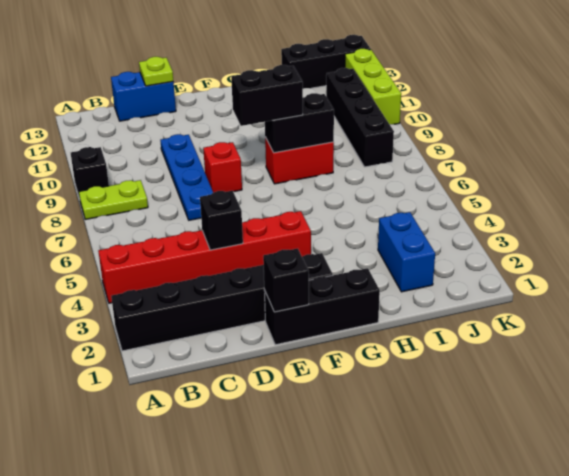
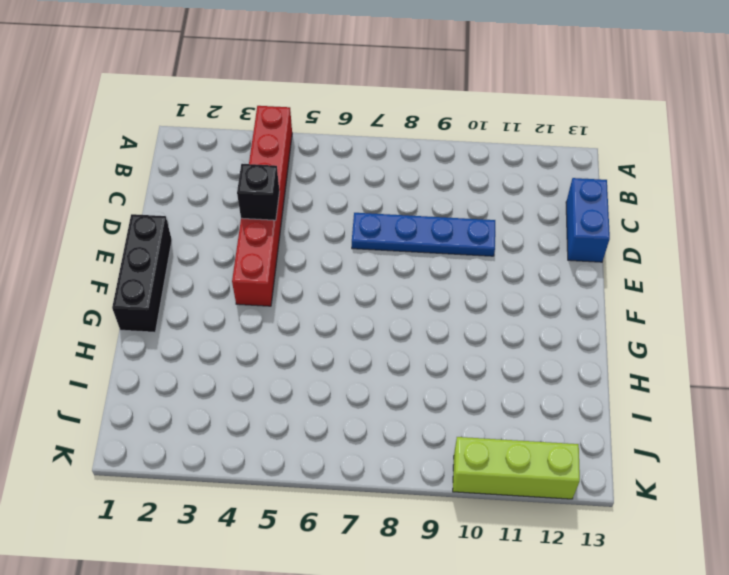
none -> black 1x6 brick [111,253,333,351]
none -> lime 1x2 plate [79,180,148,220]
none -> black 1x1 brick [71,147,109,199]

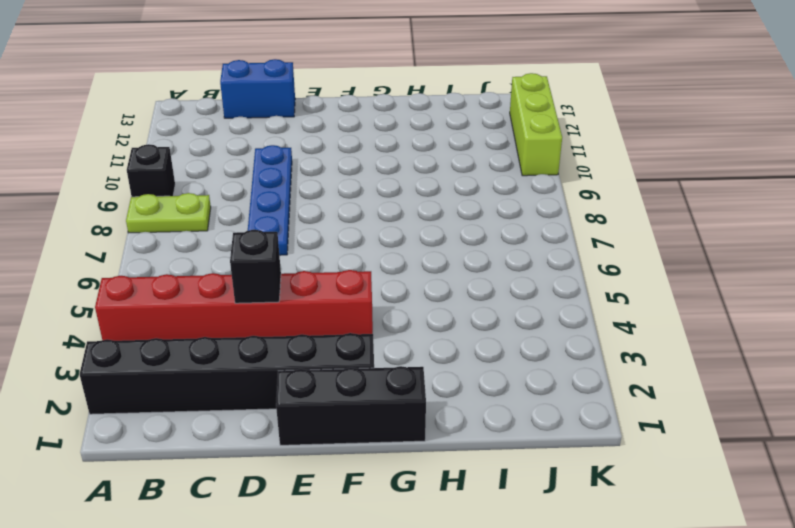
none -> red 1x1 brick [203,142,242,193]
none -> red 1x2 brick [265,137,334,184]
none -> blue 1x2 brick [378,212,435,292]

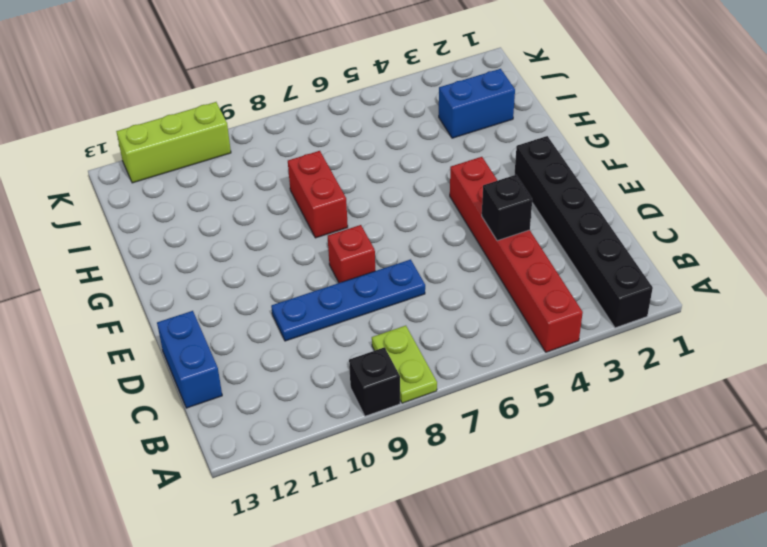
none -> black 1x3 brick [264,268,380,345]
none -> black 1x3 brick [281,35,371,89]
none -> black 1x4 brick [326,68,394,167]

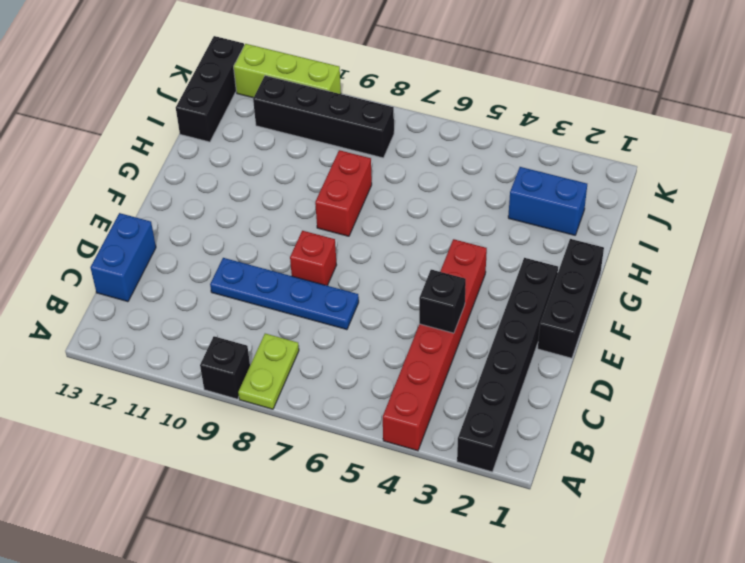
none -> lime 1x1 plate [139,57,173,86]
none -> black 1x1 brick [263,248,309,312]
none -> black 1x2 brick [265,93,334,153]

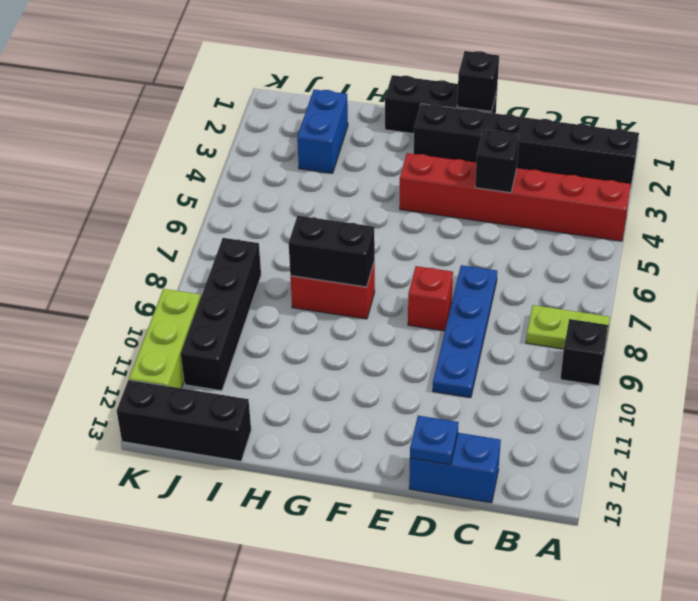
blue 1x1 plate [410,416,459,465] -> lime 1x1 plate [139,57,173,86]
none -> black 1x2 brick [231,65,303,126]

